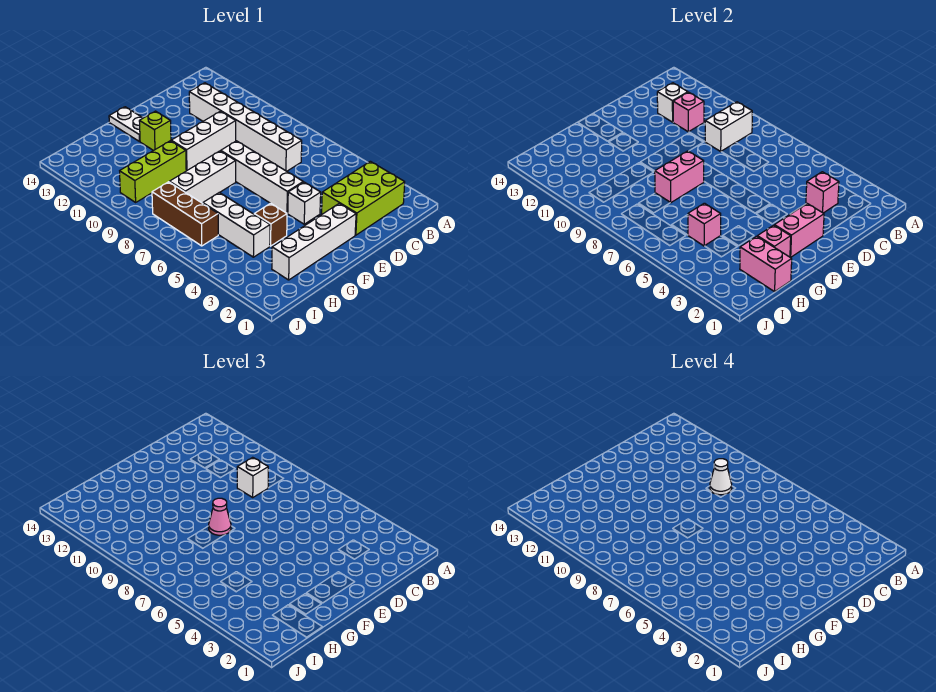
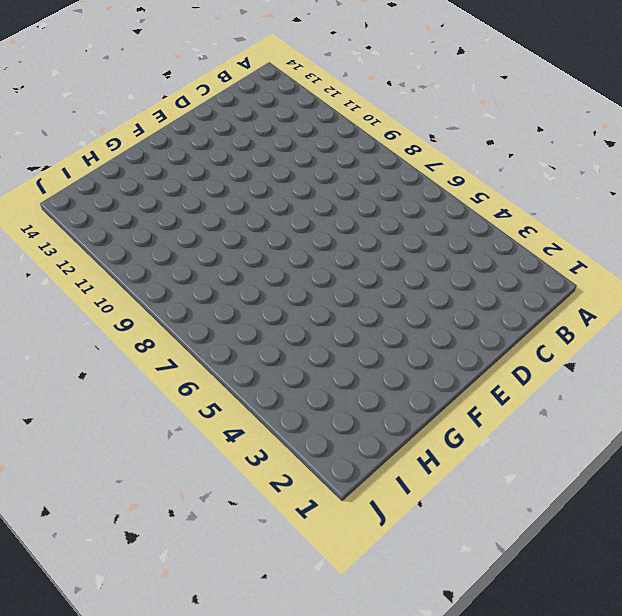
none -> lime 2x3 brick [322,161,405,235]
none -> white 1x6 brick [189,83,302,171]
none -> white 1x3 brick [171,111,236,171]

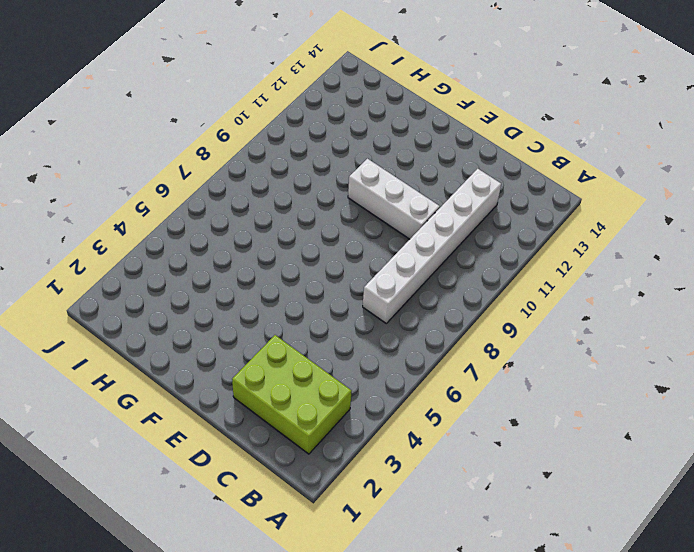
none -> white 1x4 brick [272,204,356,280]
none -> white 1x1 brick [288,182,321,224]
none -> white 1x4 brick [221,141,303,213]

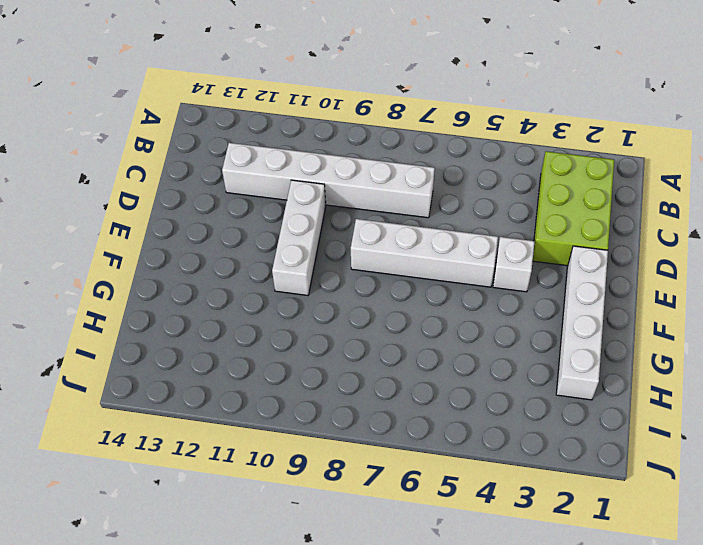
none -> white 1x3 brick [170,151,236,203]
none -> lime 1x1 brick [139,111,171,151]
none -> white 1x2 plate [109,107,143,141]

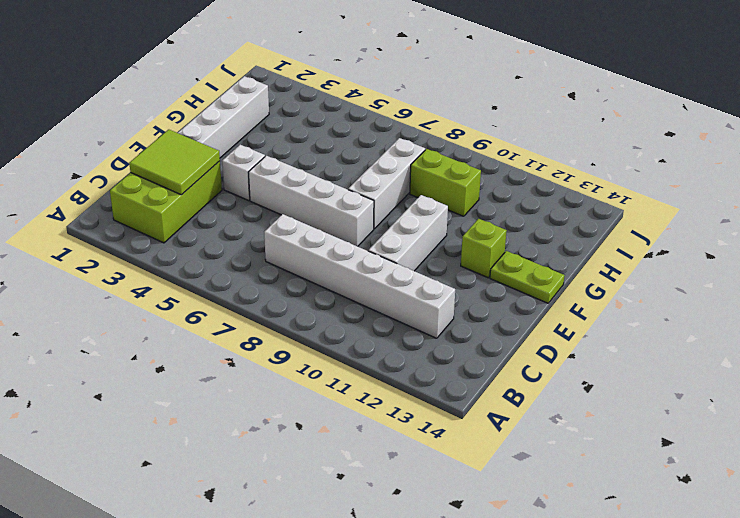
lime 2x2 tile [129,130,220,195] -> pink 1x1 brick [806,172,839,213]
lime 1x2 plate [490,251,564,303] -> white 1x2 plate [109,107,143,141]
lime 1x2 brick [410,149,481,216] -> lime 1x3 brick [120,141,186,202]
none -> brown 1x1 brick [254,203,287,246]
none -> white 1x3 brick [203,193,270,257]
none -> brown 1x3 brick [152,182,218,246]

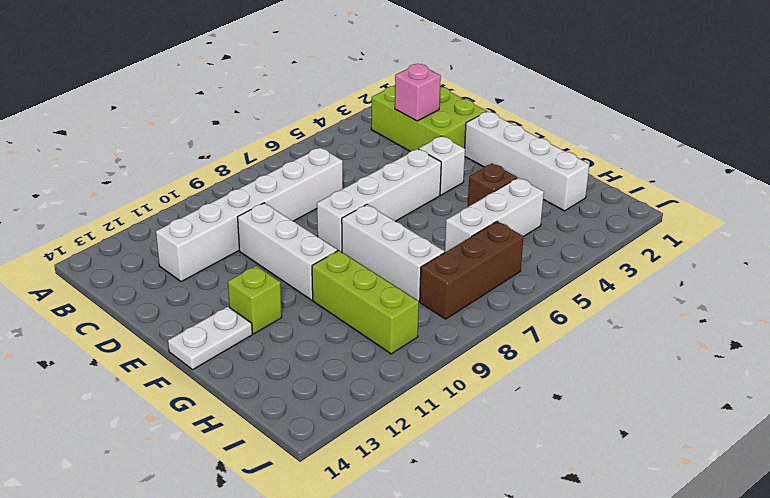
none -> white 1x2 brick [705,102,752,151]
none -> pink 1x1 brick [673,92,704,132]
none -> white 1x1 brick [657,83,688,122]

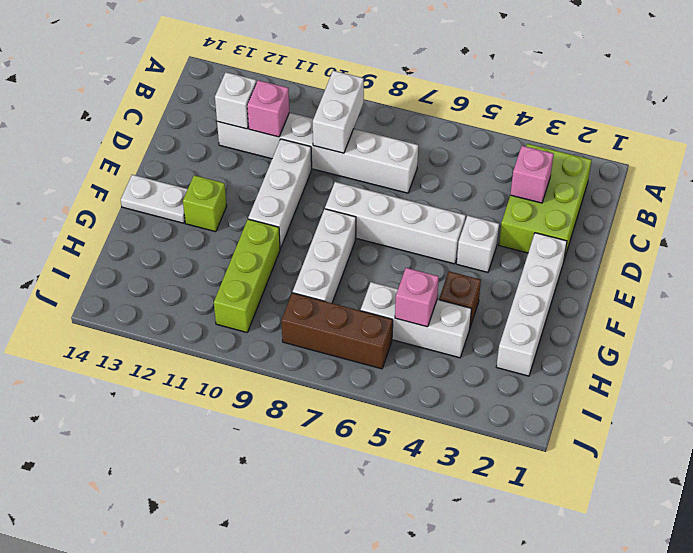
none -> pink 1x2 brick [774,204,824,257]
none -> pink 1x2 brick [655,151,704,203]
none -> pink 1x1 brick [757,225,791,257]

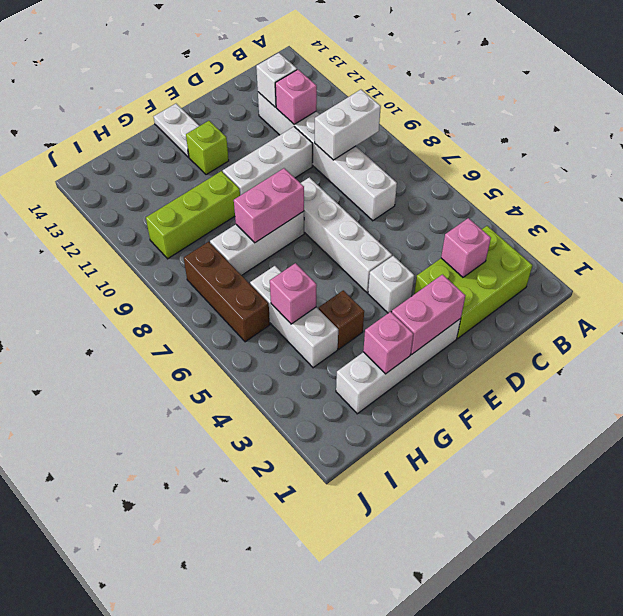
none -> pink 1x2 brick [740,236,792,292]
none -> white 1x1 brick [237,457,268,497]
none -> pink 1x1 cone [209,498,231,535]

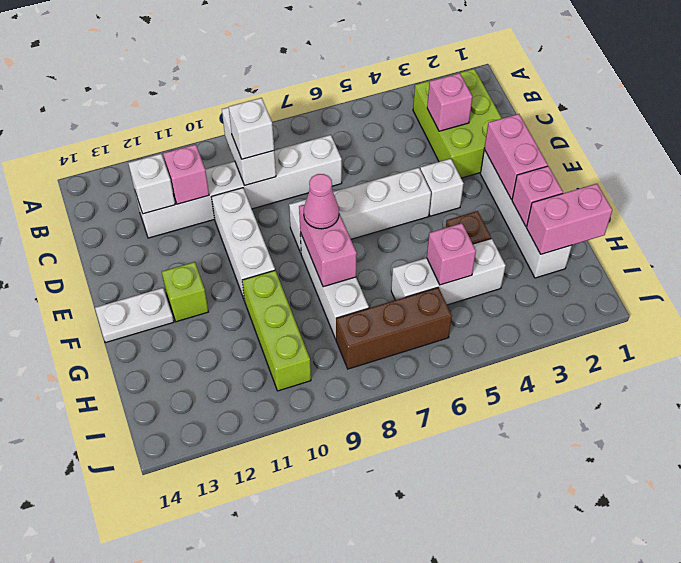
none -> white 1x1 cone [710,459,732,495]

